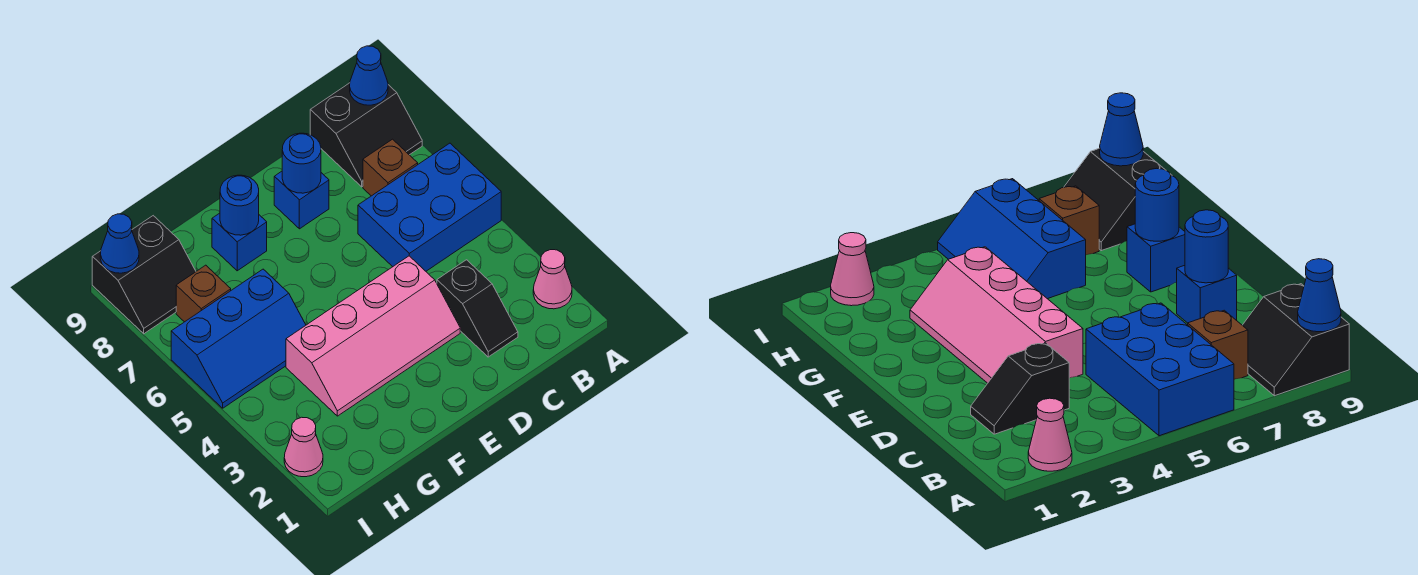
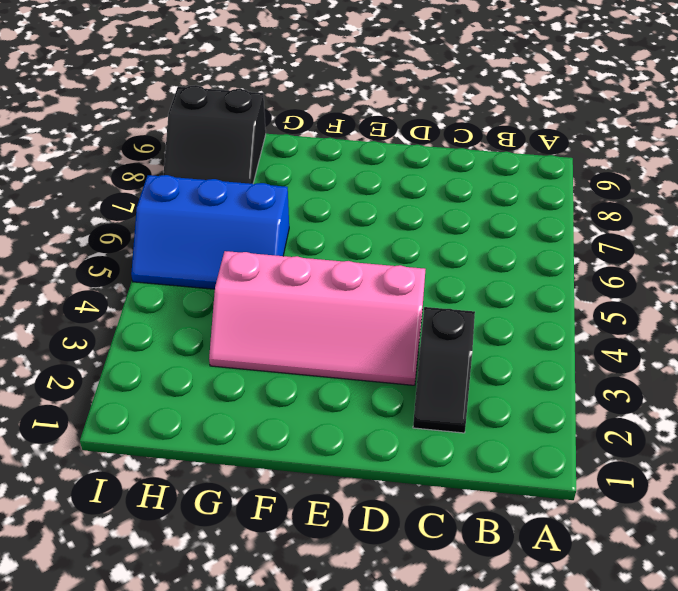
none -> pink 1x1 cone [533,250,572,309]
none -> blue 2x3 brick [358,143,501,271]
none -> black 2x2 slope [310,83,422,187]

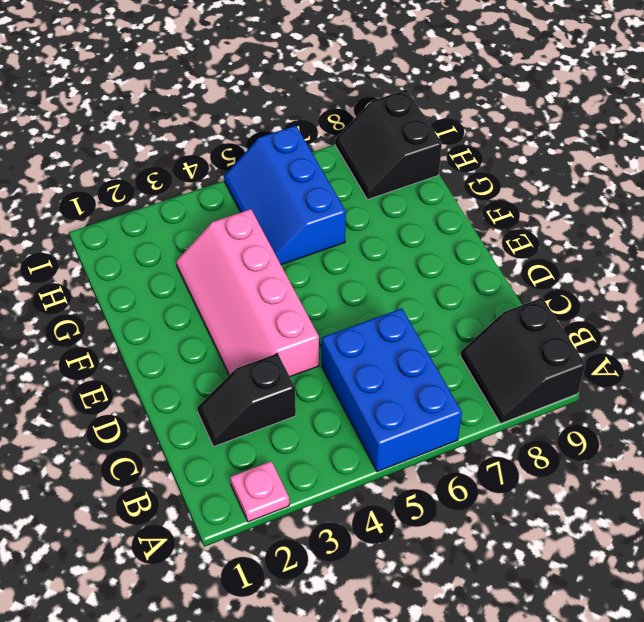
pink 1x1 plate [230,461,289,522] -> pink 1x1 cone [533,250,572,309]
none -> brown 1x1 brick [363,139,418,196]
none -> blue 1x1 brick [274,171,329,229]
none -> blue 1x1 brick [212,213,267,271]

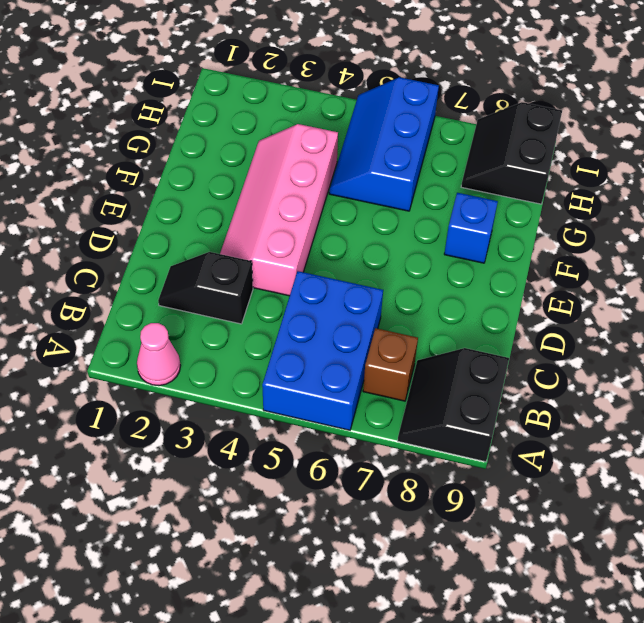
none -> blue 1x1 brick [274,171,329,229]
none -> brown 1x1 brick [176,265,231,322]
none -> pink 1x1 cone [284,417,323,477]

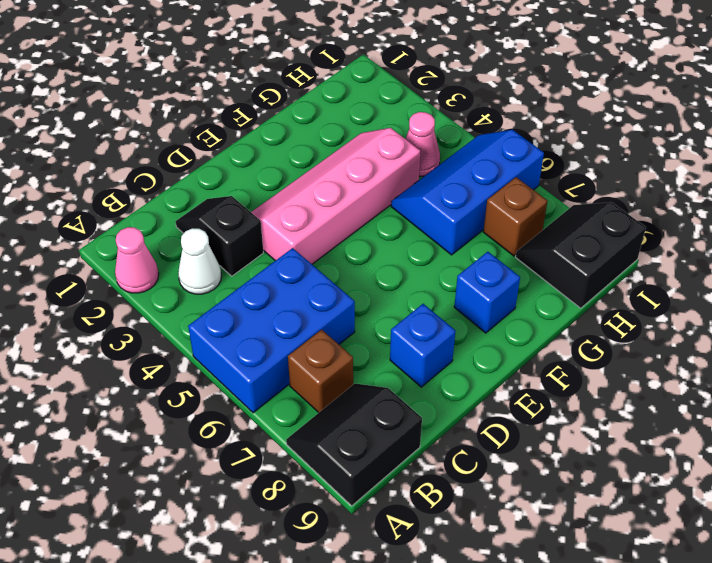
white 1x1 cone [178,228,221,294] -> none
pink 1x1 cone [406,112,440,176] -> pink 1x1 cone moved to [284,417,323,477]
none -> blue 1x1 cone [350,46,388,105]
none -> blue 1x1 round brick [282,133,321,193]
none -> blue 1x1 round brick [220,175,259,235]

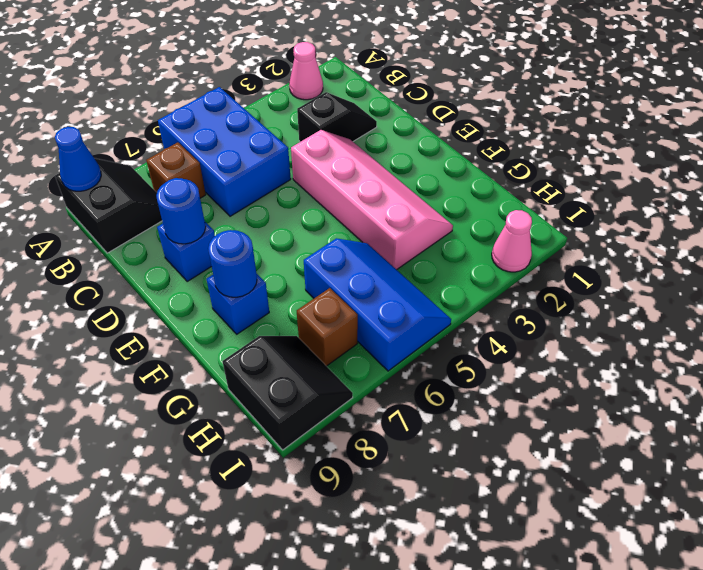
none -> blue 1x1 cone [100,214,139,273]

